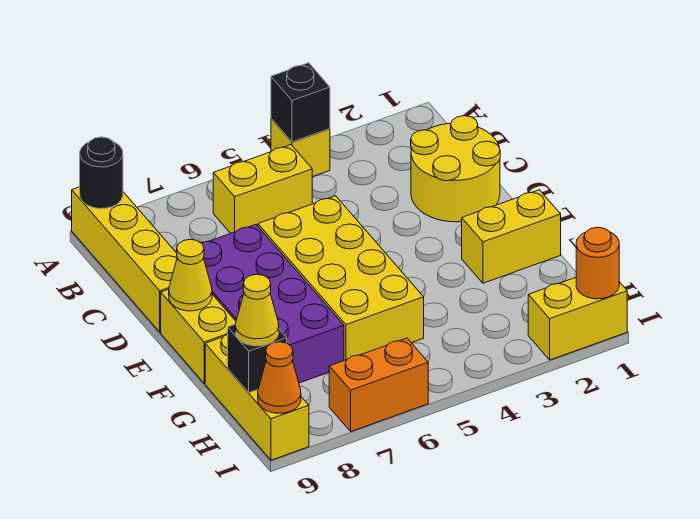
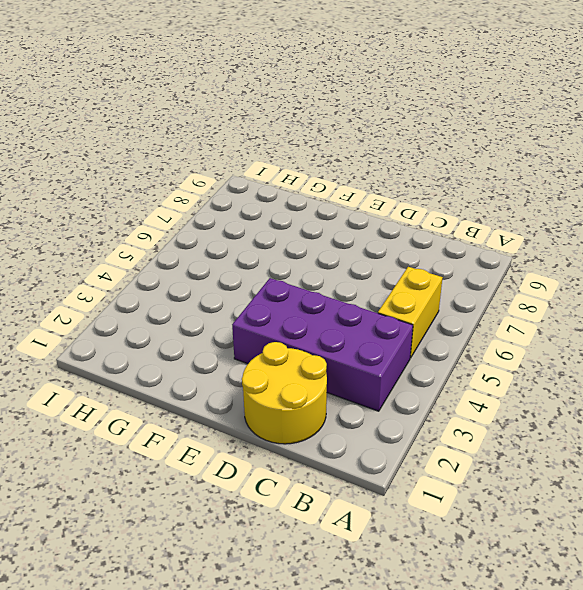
purple 2x4 brick [232,278,413,411] -> purple 2x4 brick moved to [201,225,344,383]
none -> yellow 1x1 brick [271,119,330,177]
none -> yellow 1x4 brick [72,187,177,332]
none -> yellow 2x4 brick [258,196,424,361]

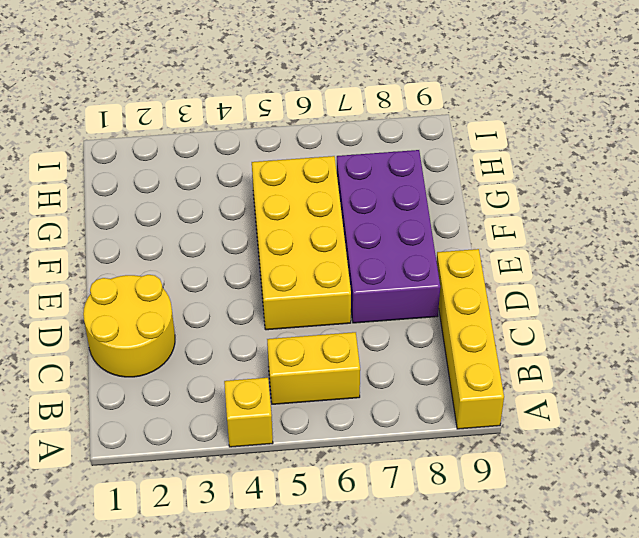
none -> yellow 1x2 brick [161,289,236,383]
none -> yellow 1x2 brick [462,190,561,283]
none -> yellow 1x3 brick [205,334,309,460]

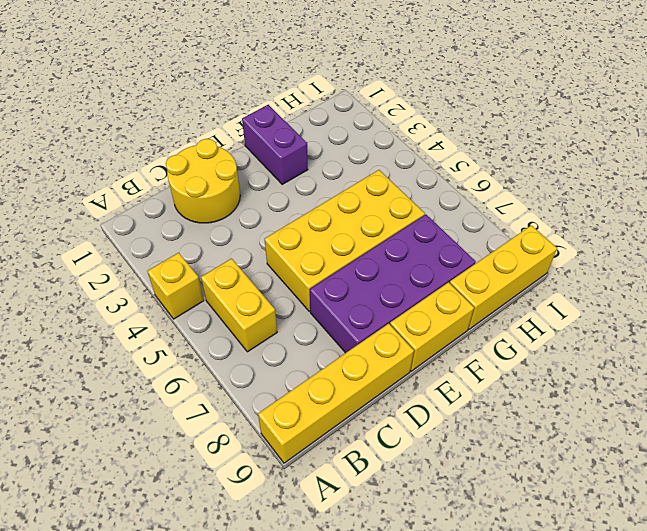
purple 1x2 brick [242,105,308,184] -> yellow 1x2 brick [462,190,561,283]
none -> yellow 1x2 brick [528,277,627,360]
none -> orange 1x2 brick [329,338,428,431]
none -> black 1x1 brick [271,63,330,142]

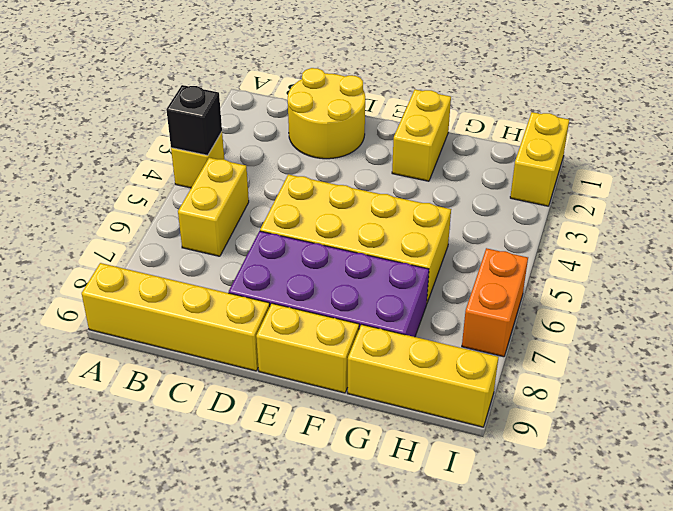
none -> black 1x1 round brick [80,137,123,209]
none -> yellow 1x1 cone [169,239,212,311]
none -> black 1x1 brick [228,324,287,393]

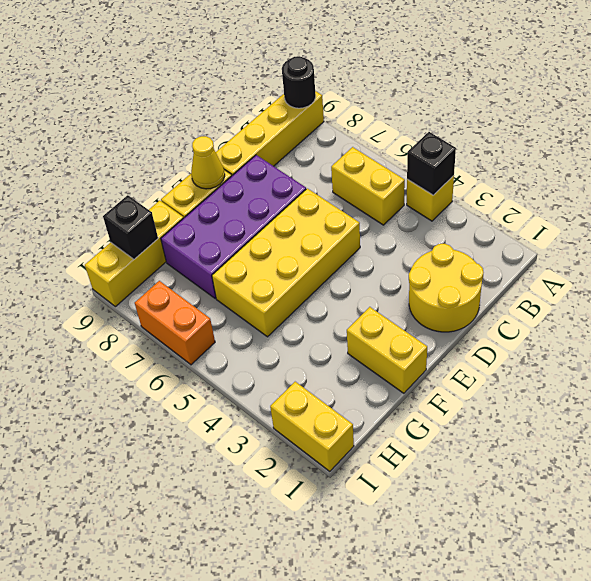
none -> orange 1x1 round brick [576,227,619,299]
none -> orange 1x1 cone [258,342,301,413]
none -> yellow 1x1 cone [236,274,279,346]

